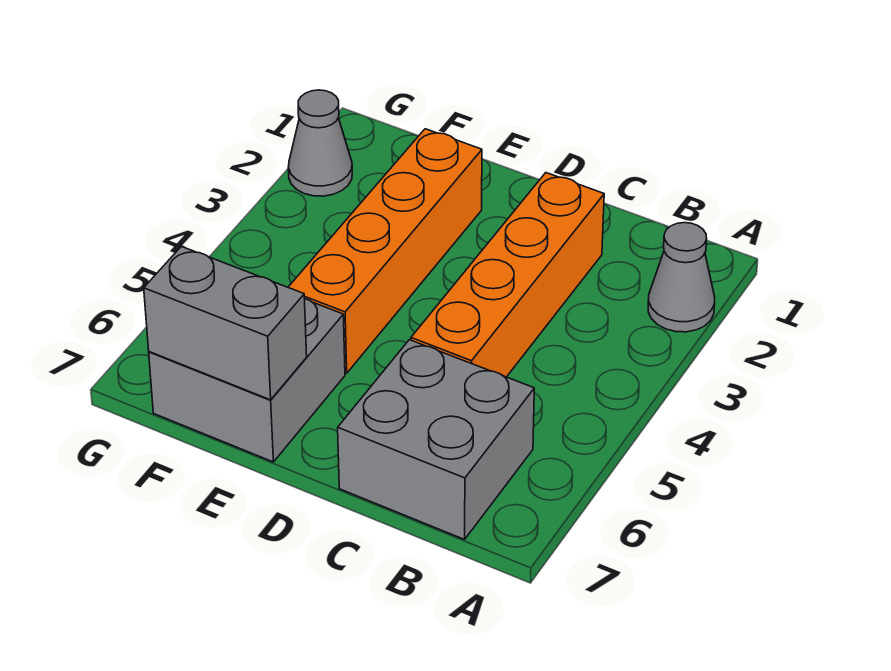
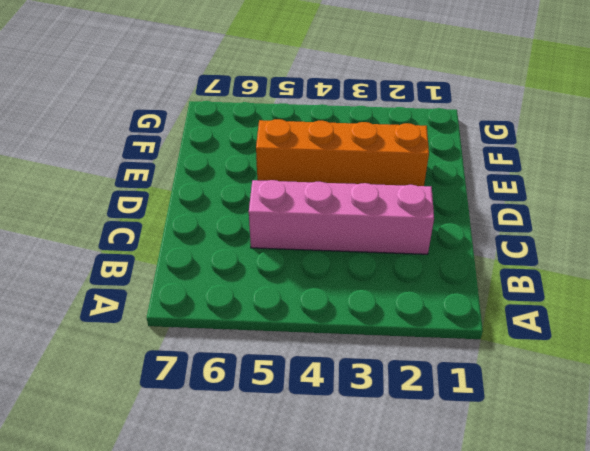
pink 1x4 brick [249,180,434,254] -> orange 1x4 brick [411,173,604,377]
none -> grey 1x1 cone [648,223,715,332]
none -> grey 2x2 brick [338,340,534,539]

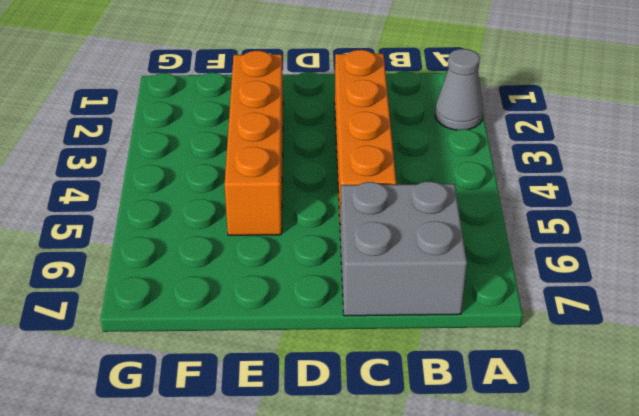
none -> grey 2x2 brick [149,299,345,462]
none -> grey 1x1 cone [288,90,352,196]

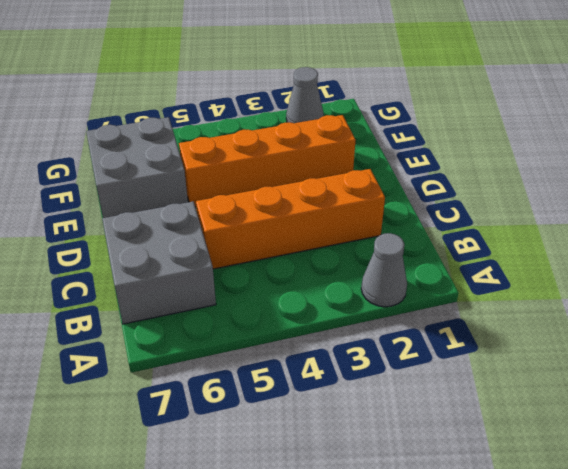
none -> grey 1x2 brick [144,246,307,400]

